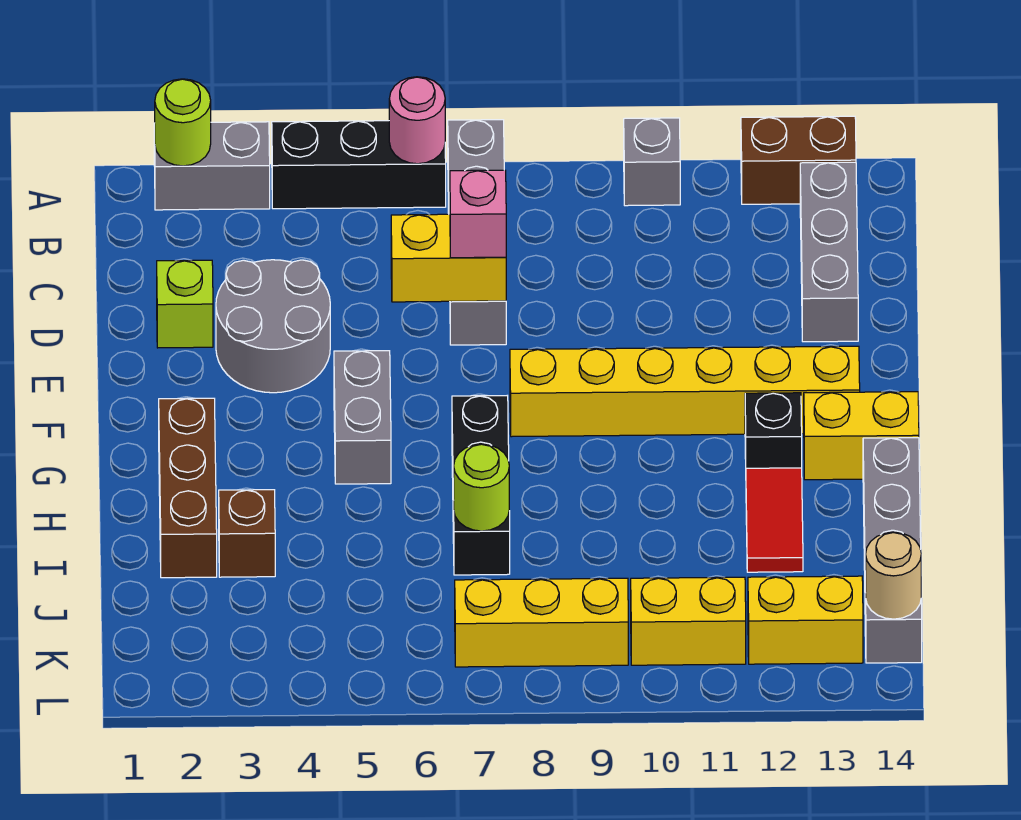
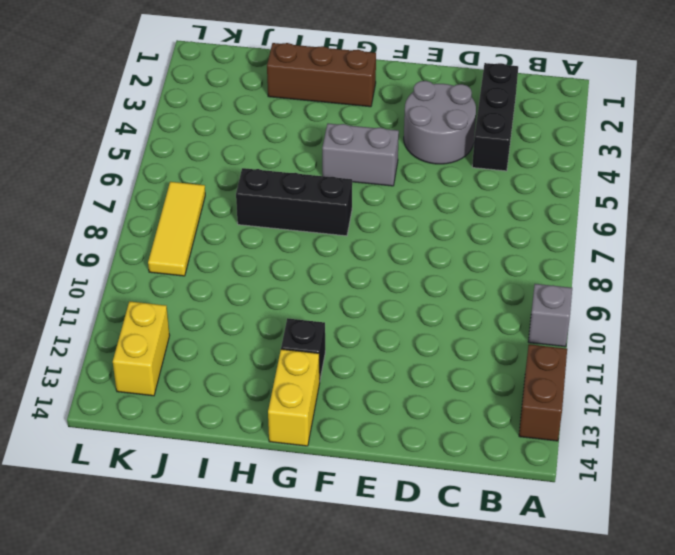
black 1x3 brick [472,63,518,171] -> black 1x3 brick moved to [272,121,446,209]
yellow 1x3 tile [148,182,205,276] -> yellow 1x3 brick [455,578,628,667]
none -> grey 1x2 brick [154,122,270,210]
none -> grey 1x4 brick [448,120,506,345]
none -> grey 1x3 brick [800,162,858,342]

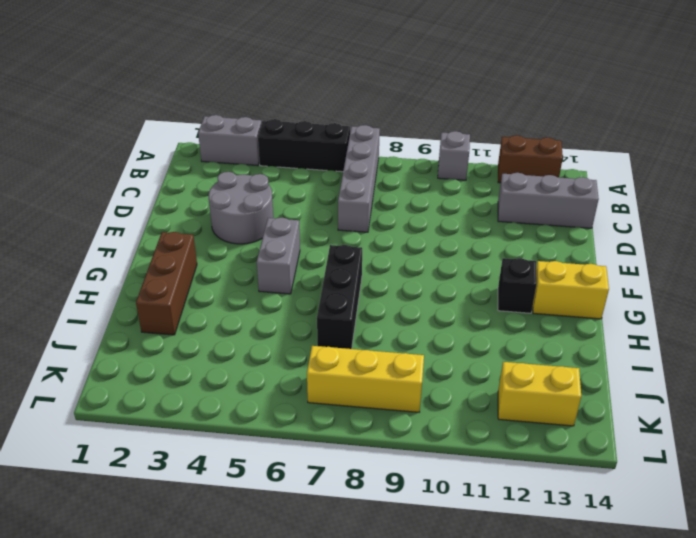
grey 1x3 brick [498,173,599,228] -> grey 1x3 brick turned to [800,162,858,342]
none -> lime 1x1 brick [157,260,213,348]
none -> yellow 1x6 brick [510,346,860,437]
none -> red 1x2 tile [746,468,803,572]

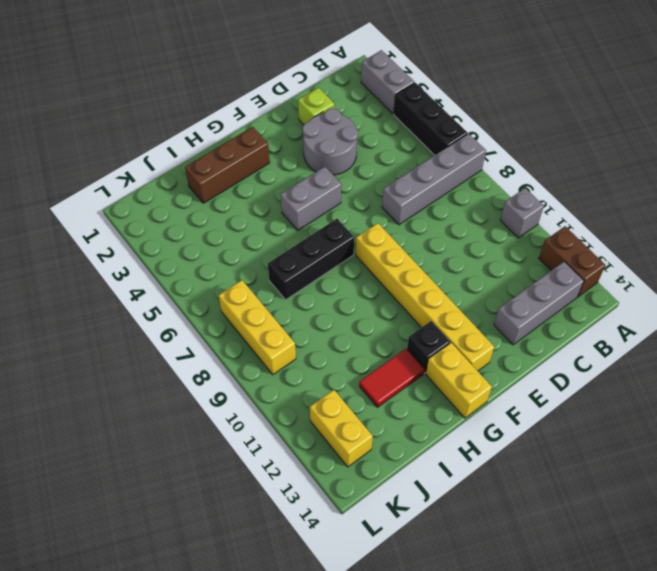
none -> grey 1x4 brick [863,438,922,663]
none -> brown 1x1 brick [219,490,275,577]
none -> yellow 1x2 brick [631,577,746,665]

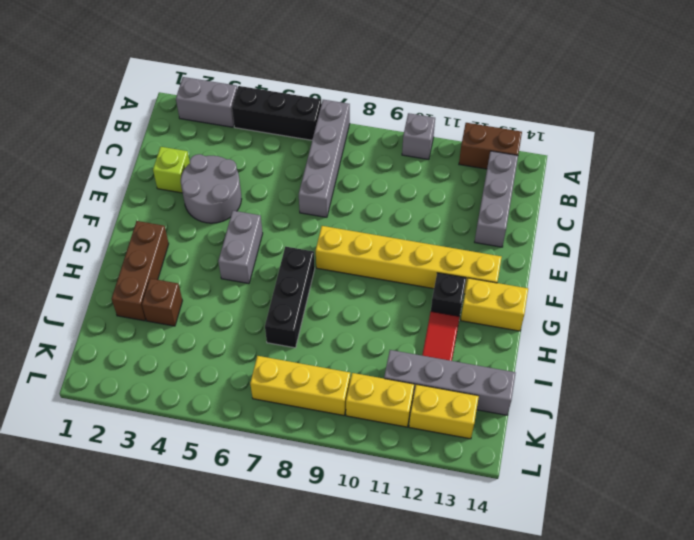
grey 1x4 brick [384,350,516,415] -> grey 1x4 brick turned to [863,438,922,663]
none -> lime 1x1 round brick [155,79,211,166]
none -> pink 1x1 round brick [389,77,445,164]
none -> yellow 1x2 brick [391,214,506,302]

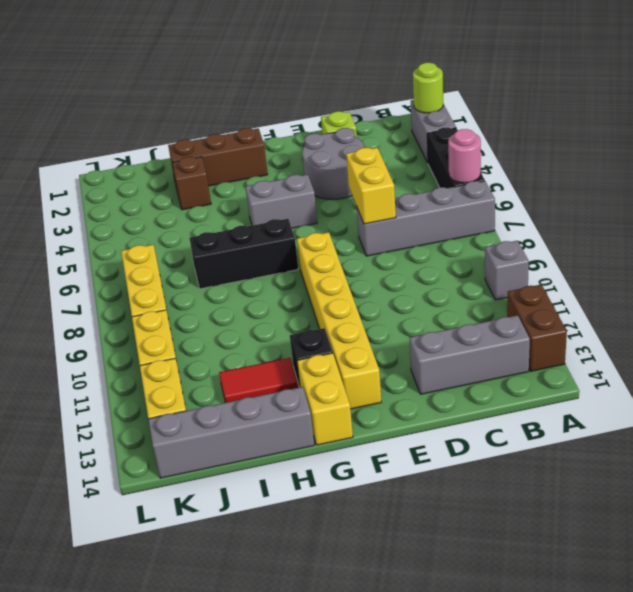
none -> lime 1x1 round brick [454,444,509,531]
none -> tan 1x1 round brick [866,532,921,619]
none -> pink 1x1 brick [450,170,506,258]

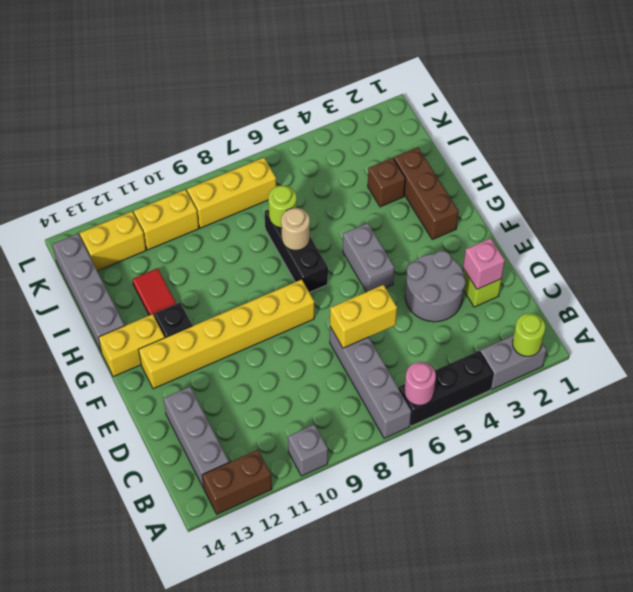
pink 1x1 brick [463,238,505,289] -> pink 1x1 brick moved to [450,170,506,258]
tan 1x1 round brick [281,208,310,250] -> tan 1x1 round brick moved to [866,532,921,619]

